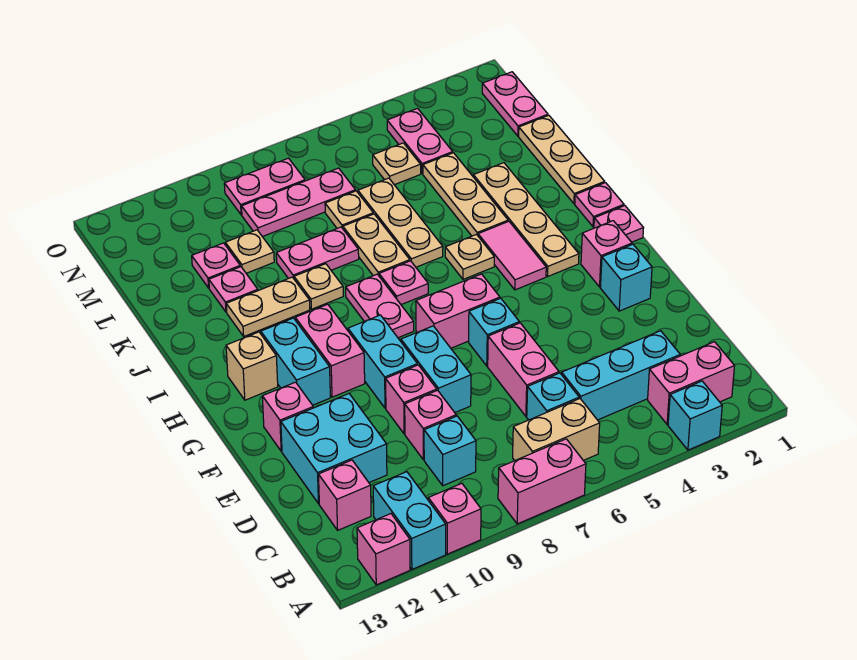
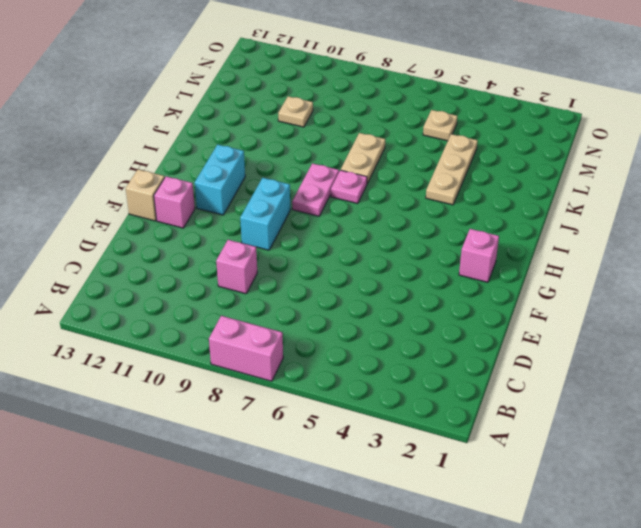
tan 1x1 brick [126,169,165,221] -> tan 1x1 brick moved to [226,332,278,400]
none -> cyan 1x1 brick [668,381,722,450]
none -> pink 1x1 brick [428,483,481,554]
none -> cyan 1x2 brick [373,472,446,569]
none -> pink 1x1 brick [357,514,410,585]

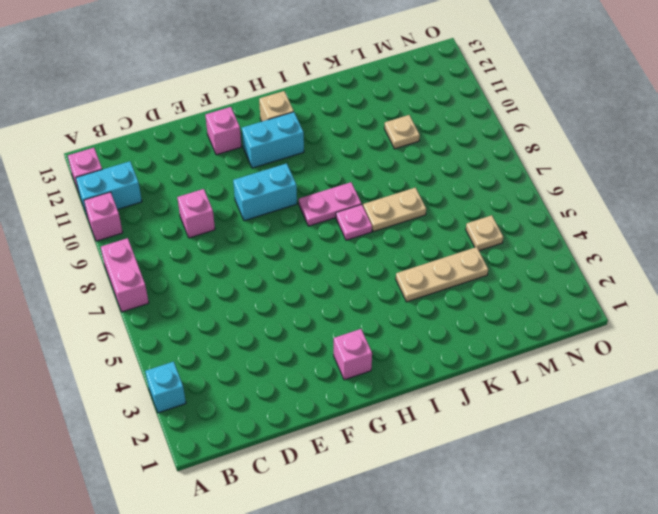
none -> pink 1x2 brick [648,342,734,424]
none -> tan 1x2 brick [513,399,600,460]
none -> cyan 1x3 brick [562,331,680,420]
none -> cyan 1x1 brick [527,373,579,420]

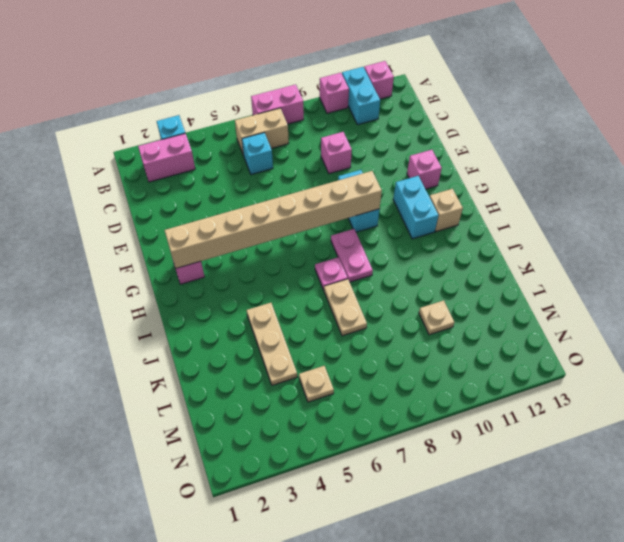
tan 1x8 brick [164,171,382,268] -> none
none -> cyan 1x3 brick [562,331,680,420]
none -> cyan 1x1 brick [424,416,476,486]
none -> pink 1x1 brick [318,460,371,530]
none -> pink 1x2 brick [488,323,559,416]

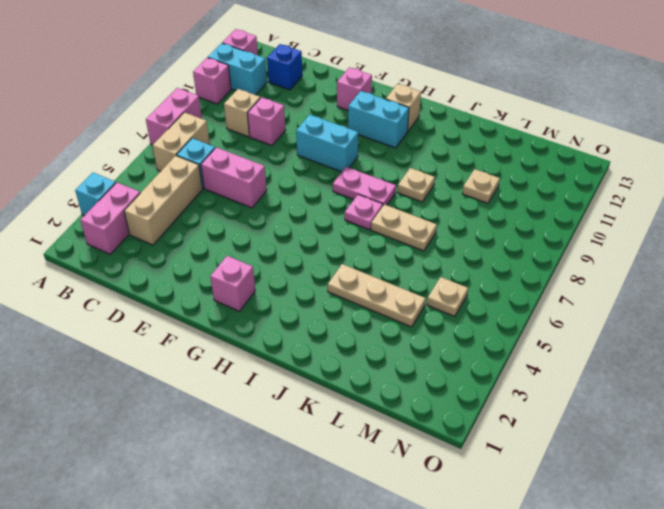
tan 1x3 brick [124,156,202,245] -> cyan 1x3 brick [562,331,680,420]
tan 1x1 brick [224,89,260,137] -> cyan 1x1 brick [424,416,476,486]
blue 1x1 brick [267,44,302,90] -> pink 1x1 brick [318,460,371,530]
none -> cyan 2x2 brick [281,394,387,504]
none -> cyan 1x2 brick [401,326,471,412]
none -> pink 1x1 brick [386,365,437,434]
none -> cyan 1x1 brick [601,244,652,311]

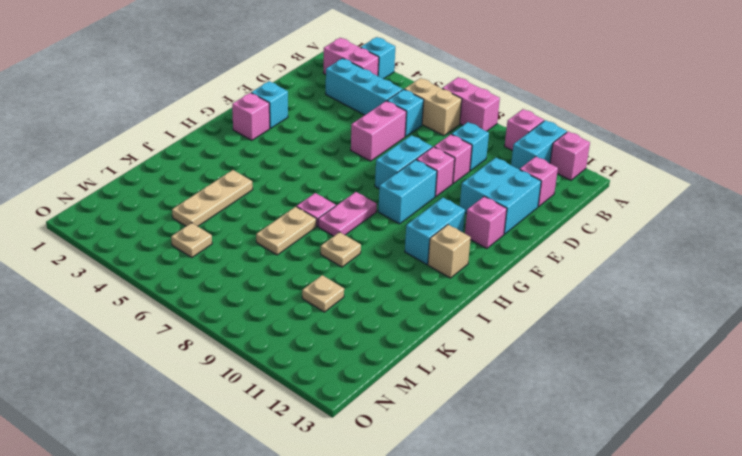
none -> cyan 1x1 brick [469,298,519,366]
none -> pink 1x2 brick [416,274,500,348]
none -> pink 1x2 brick [295,304,365,397]
none -> pink 1x1 plate [594,206,643,242]

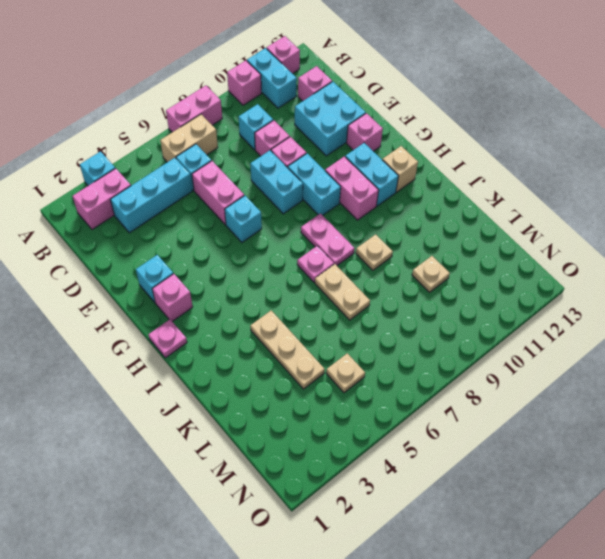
none -> pink 1x2 brick [416,274,500,348]
none -> tan 1x4 plate [473,163,579,276]
none -> pink 1x2 tile [478,221,546,290]
none -> pink 1x1 plate [575,183,624,227]

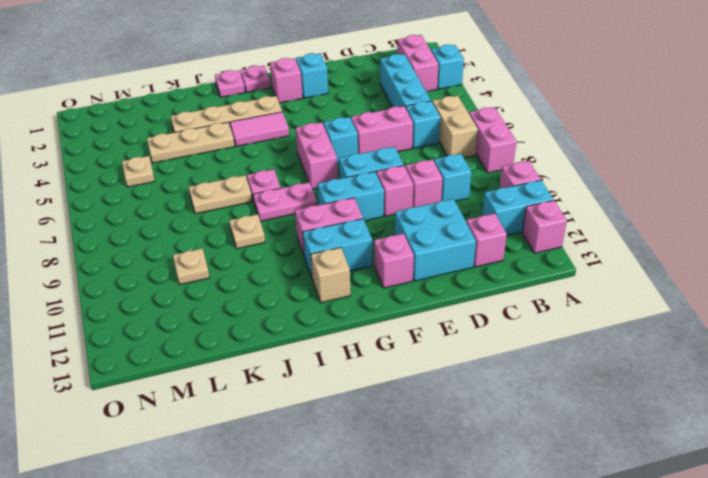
none -> tan 1x1 plate [445,234,494,279]
none -> tan 1x3 plate [519,115,605,204]
none -> tan 1x3 plate [358,178,443,267]
none -> tan 1x2 plate [226,277,310,336]

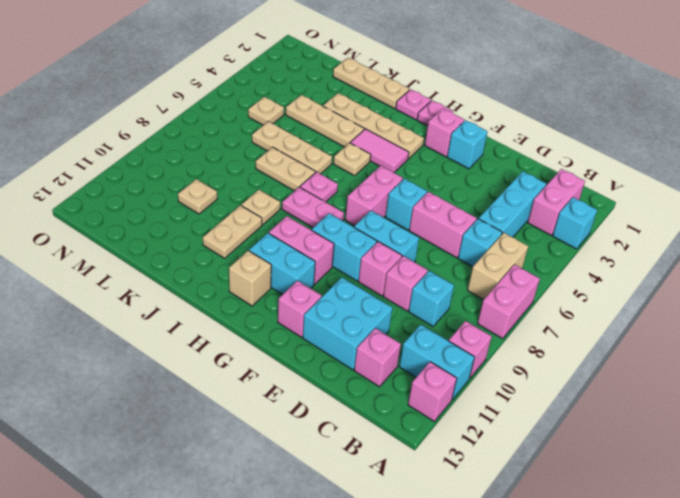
none -> pink 1x2 plate [276,227,359,279]
none -> pink 1x1 plate [209,267,258,312]
none -> tan 1x1 plate [325,191,373,228]
none -> pink 1x1 plate [192,243,240,288]

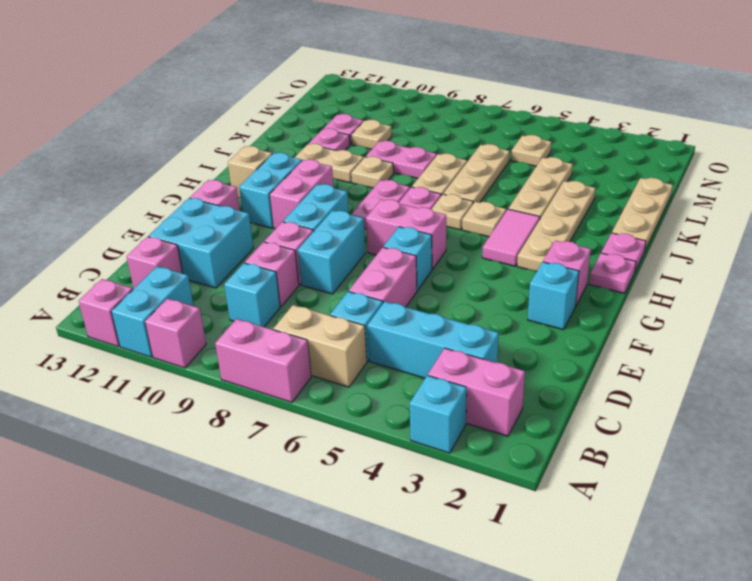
tan 1x1 plate [431,194,473,230] -> tan 1x1 plate moved to [325,191,373,228]
none -> pink 1x2 plate [482,72,548,136]
none -> pink 1x2 plate [387,108,453,174]
none -> pink 1x3 plate [242,168,356,237]
none -> pink 1x2 plate [224,158,305,215]

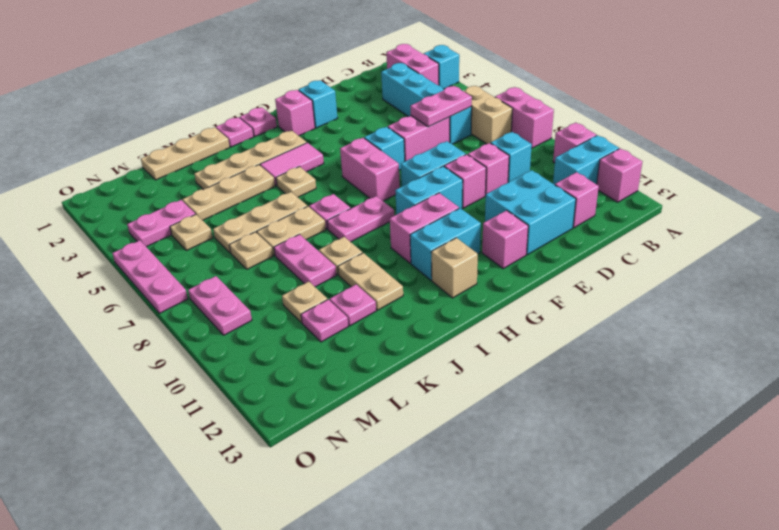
pink 1x2 plate [410,86,472,127] -> pink 1x2 plate moved to [482,72,548,136]
pink 1x3 plate [112,240,188,313] -> pink 1x3 plate moved to [242,168,356,237]

